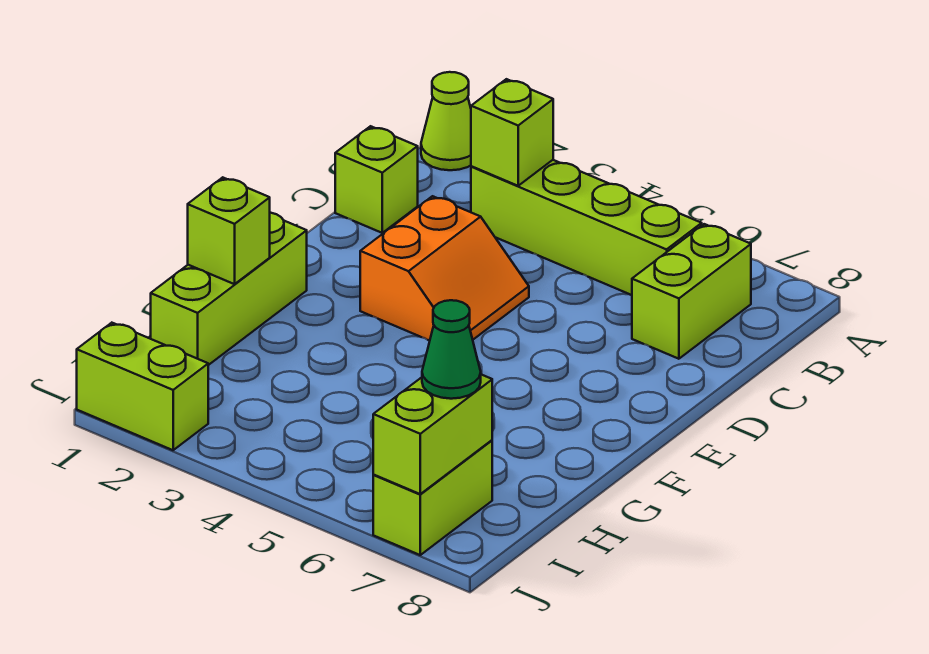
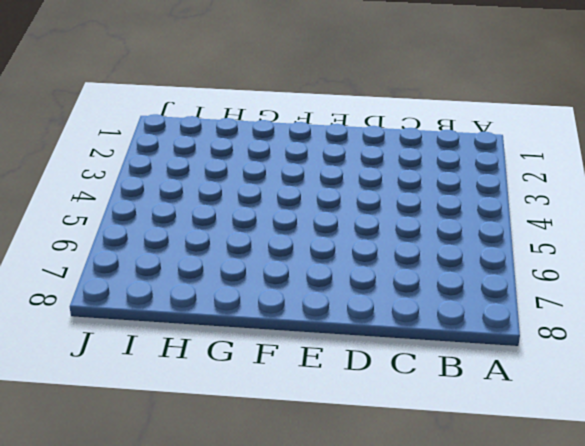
none -> lime 1x1 cone [421,72,471,170]
none -> lime 1x4 brick [471,160,702,295]
none -> lime 1x2 brick [632,224,751,359]

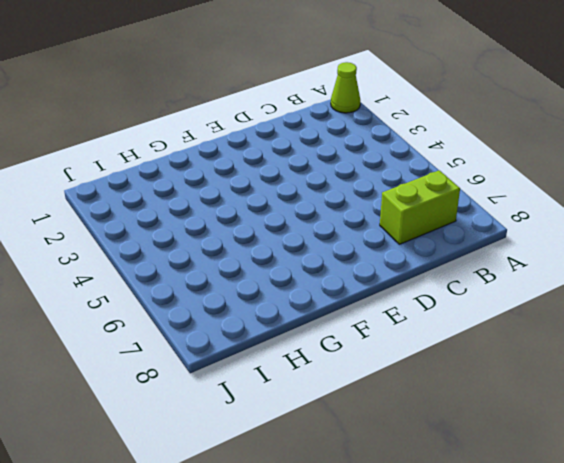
none -> lime 1x4 brick [471,160,702,295]
none -> lime 1x1 brick [335,126,418,233]
none -> orange 2x2 slope [360,196,529,341]

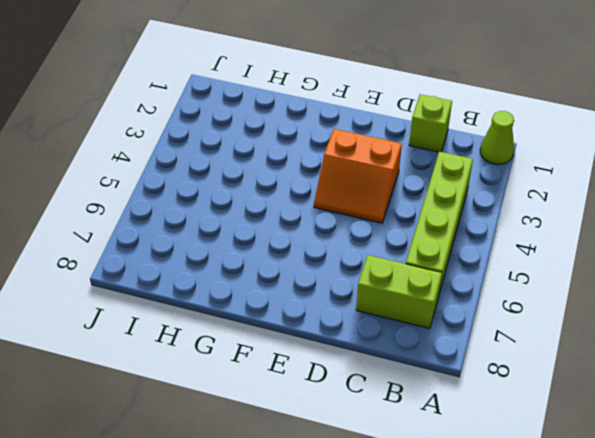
none -> lime 1x3 brick [151,213,307,365]
none -> lime 1x2 brick [373,440,492,555]
none -> lime 1x2 brick [77,323,208,450]

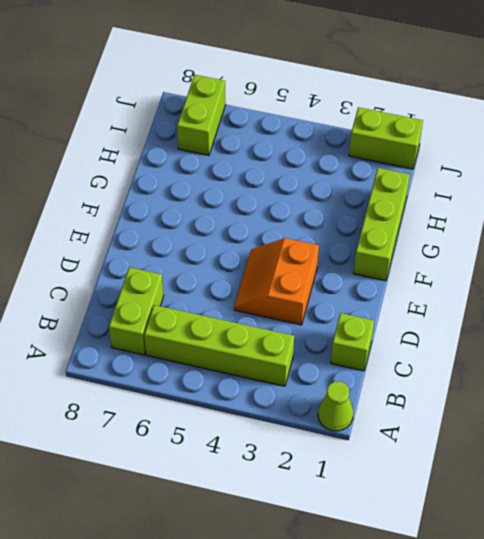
none -> lime 1x1 brick [471,79,553,186]
none -> lime 1x1 brick [188,177,270,284]
none -> lime 1x2 brick [373,374,492,494]

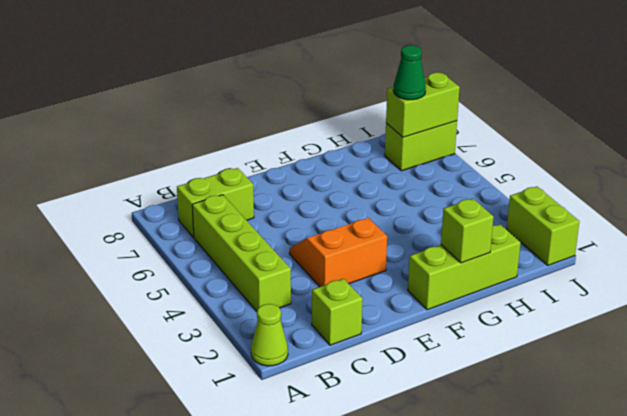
none -> lime 1x1 brick [471,79,553,186]

